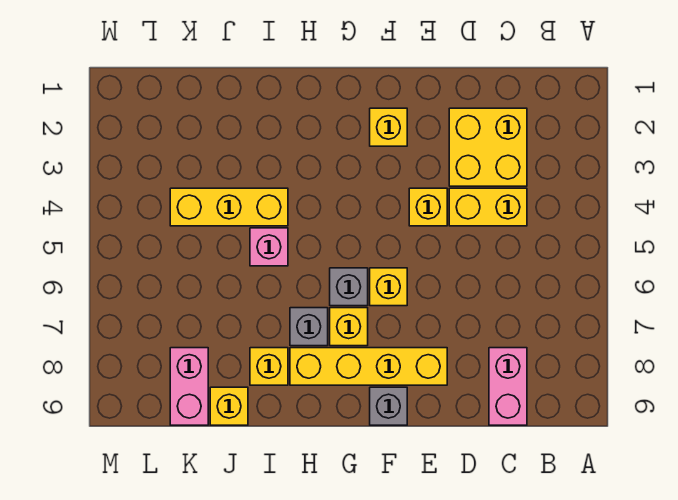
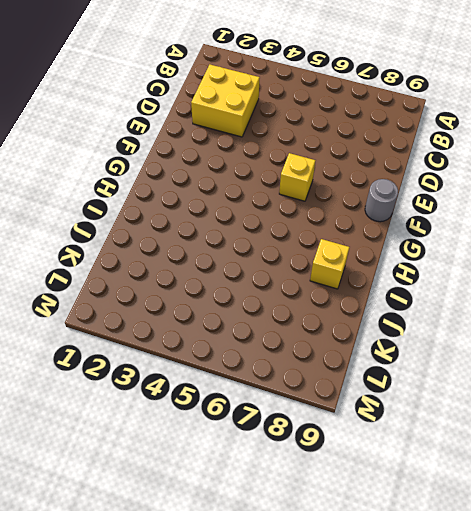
grey 1x1 round brick [365,179,398,222] -> grey 1x1 brick [370,387,407,425]
none -> yellow 1x2 brick [449,188,527,226]
none -> pink 1x2 brick [489,348,527,425]
none -> yellow 1x1 brick [409,188,447,226]

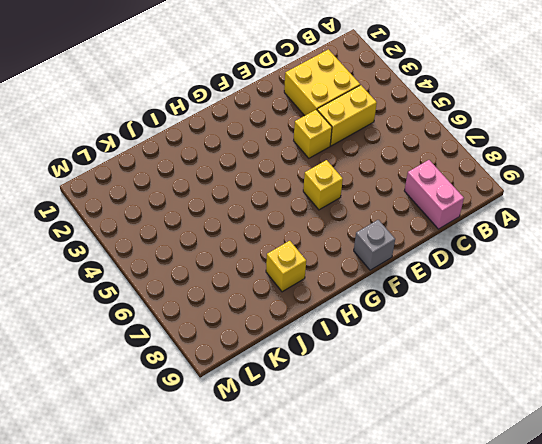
none -> yellow 1x4 brick [290,348,447,385]
none -> yellow 1x1 brick [370,108,407,146]
none -> grey 1x1 brick [330,268,368,306]

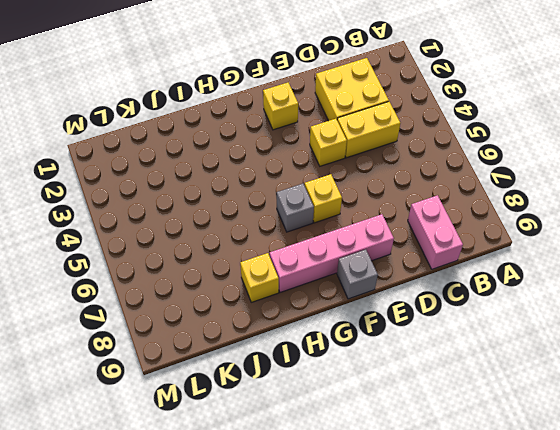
pink 1x4 brick [270,214,394,292] -> yellow 1x4 brick [290,348,447,385]
none -> yellow 1x1 brick [330,308,368,346]
none -> grey 1x1 brick [290,308,328,346]
none -> yellow 1x3 brick [170,188,288,226]

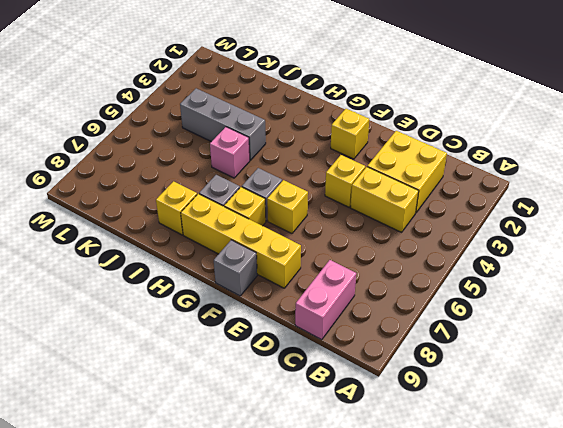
grey 1x3 brick [180,88,266,160] -> yellow 1x3 brick [170,188,288,226]
none -> yellow 1x1 brick [210,387,248,425]
none -> pink 1x2 brick [170,348,208,425]

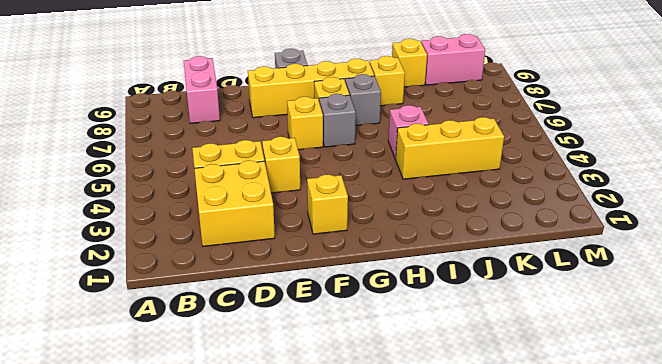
pink 1x2 brick [421,34,485,85] -> pink 1x2 brick turned to [170,348,208,425]

